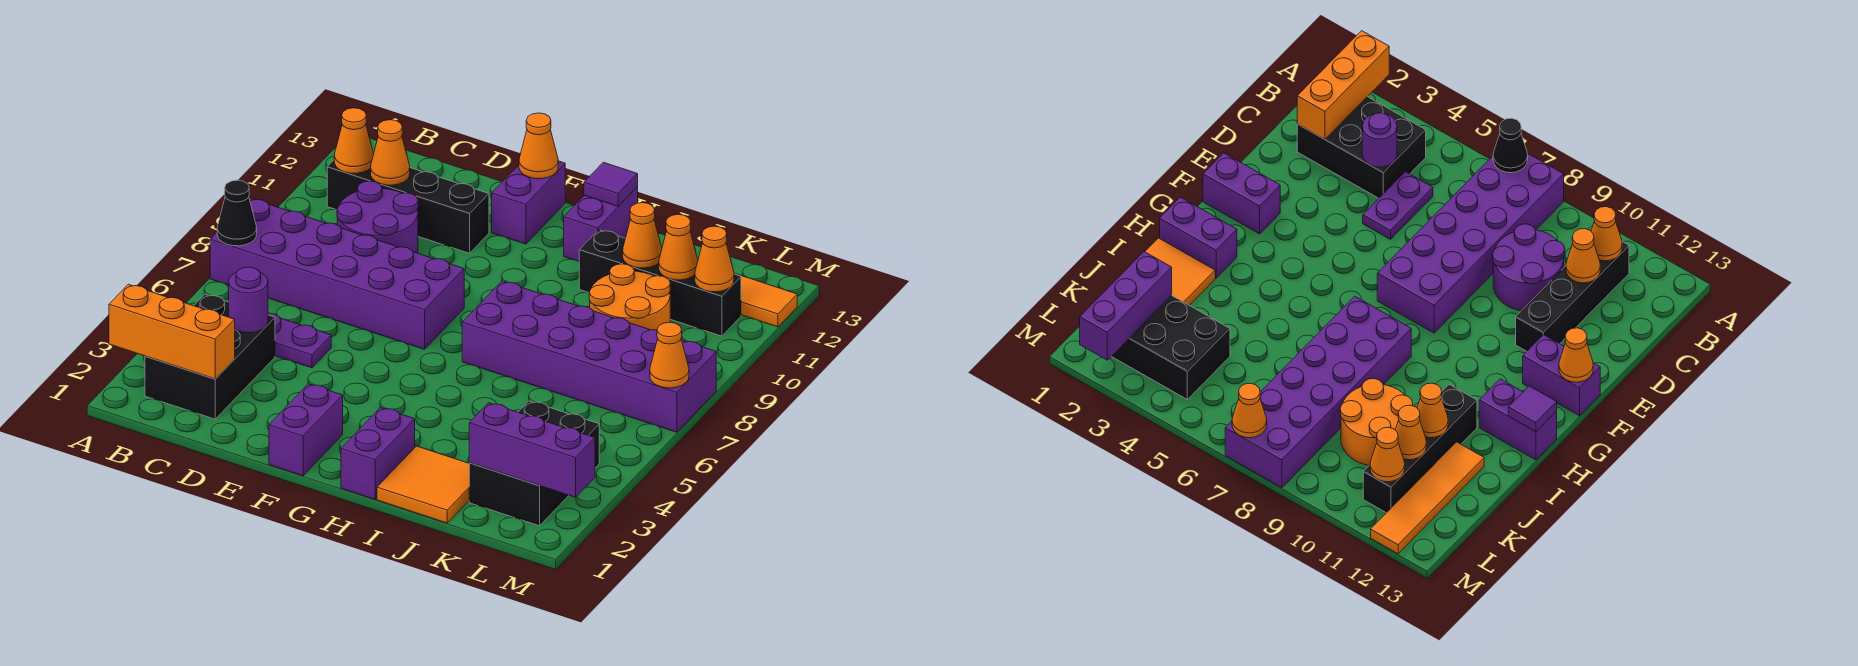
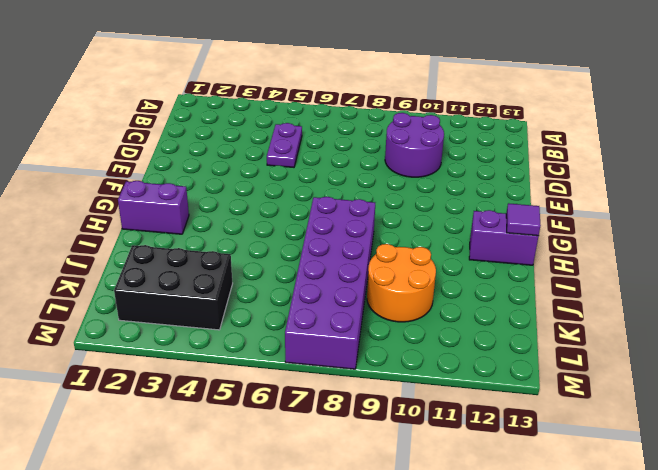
none -> purple 2x6 brick [210,198,464,349]
none -> black 2x3 brick [145,294,275,419]
none -> black 1x4 brick [327,160,489,253]

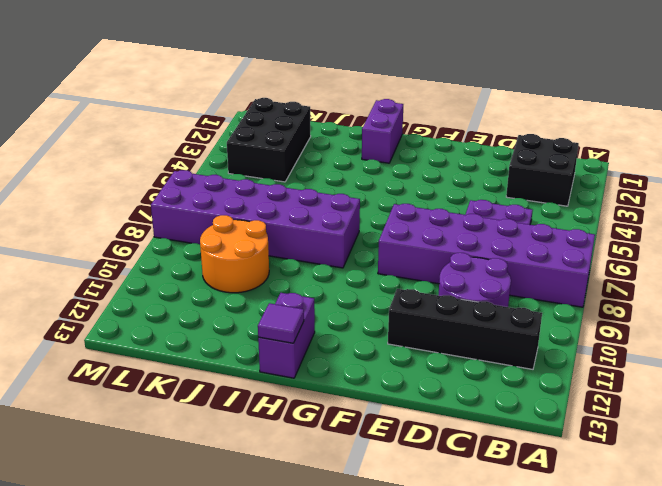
black 2x2 brick [506,134,579,206] -> black 2x3 brick [145,294,275,419]
none -> purple 1x2 brick [269,384,343,476]
none -> purple 1x2 brick [492,161,565,244]
none -> orange 2x2 tile [377,446,469,523]

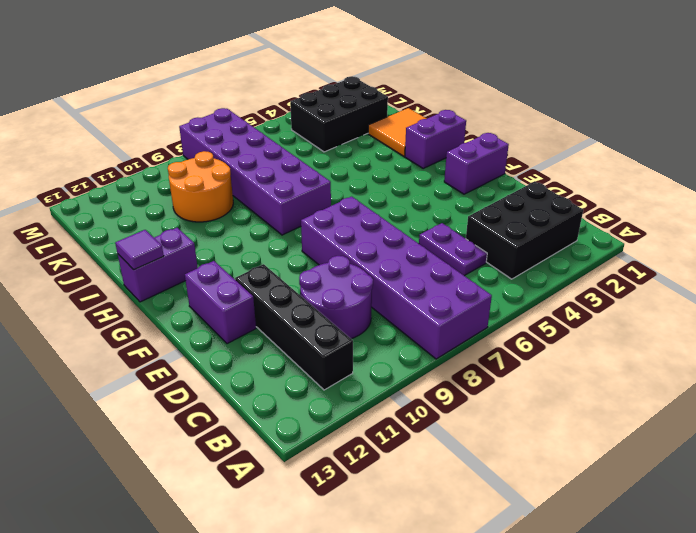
purple 1x2 brick [185,261,256,344] -> purple 1x2 brick turned to [492,161,565,244]
none -> black 1x4 brick [579,230,741,336]
none -> orange 1x4 tile [734,273,797,327]
none -> orange 1x3 brick [109,284,235,379]

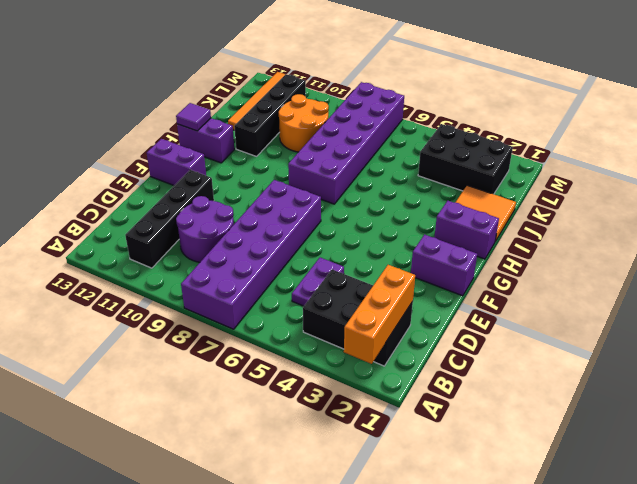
none -> black 1x1 cone [217,180,257,246]
none -> orange 1x1 cone [334,108,374,173]
none -> purple 1x1 round brick [229,267,268,333]

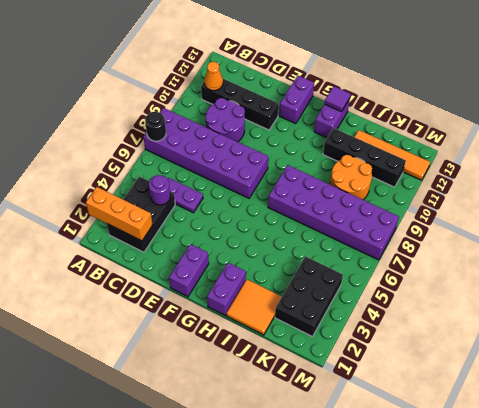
black 1x1 round brick [145,112,166,141] -> black 1x1 cone [217,180,257,246]
none -> orange 1x1 cone [371,120,410,185]
none -> orange 1x1 cone [519,113,558,179]
none -> orange 1x1 cone [623,203,662,268]

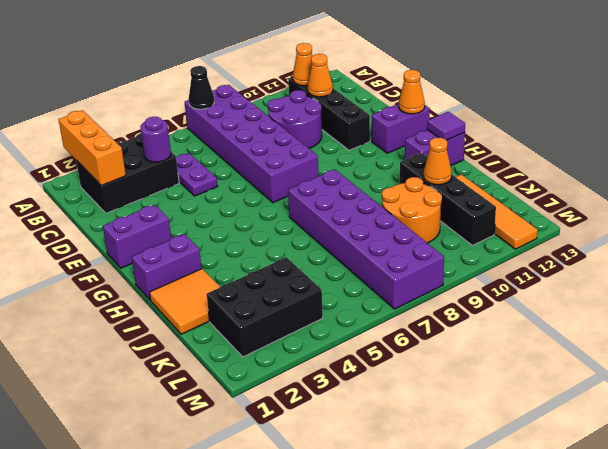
none -> purple 1x3 brick [469,403,595,497]
none -> orange 1x1 cone [659,214,698,280]
none -> orange 1x1 cone [695,226,734,292]

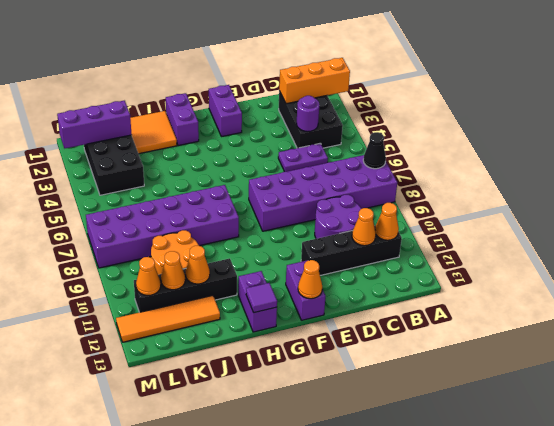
none -> orange 1x1 cone [650,322,689,388]

